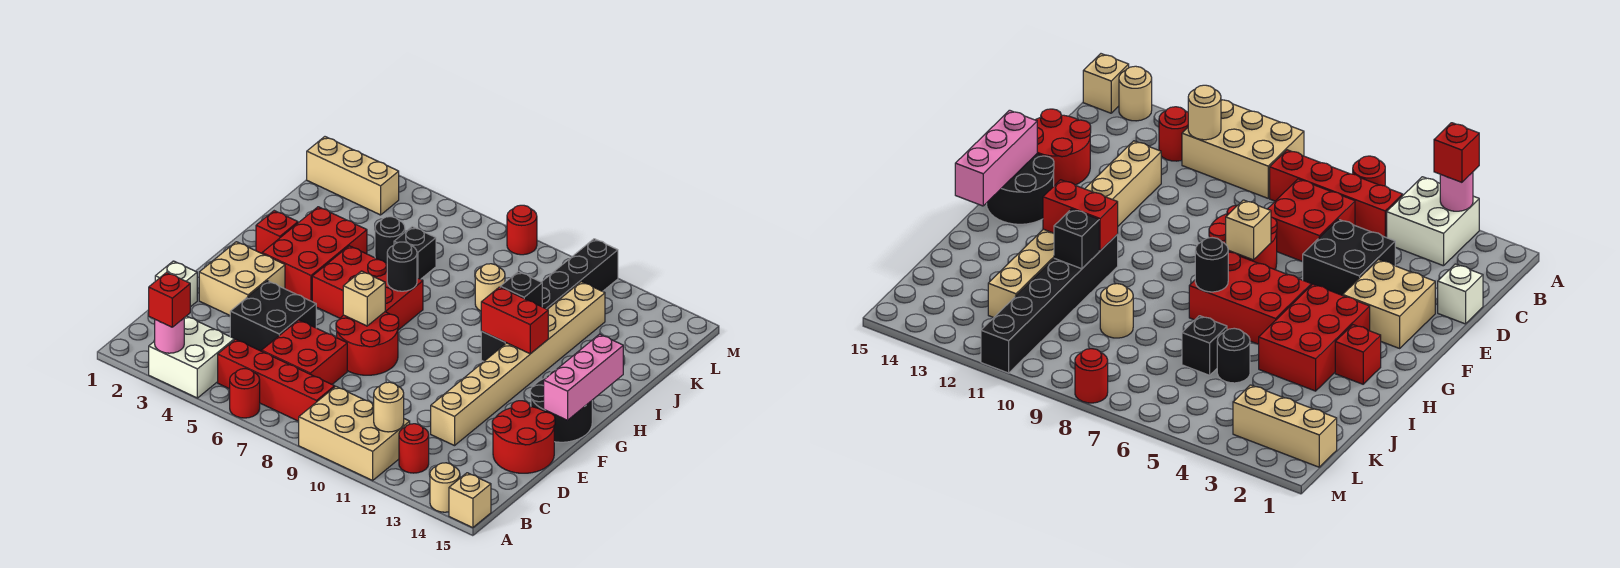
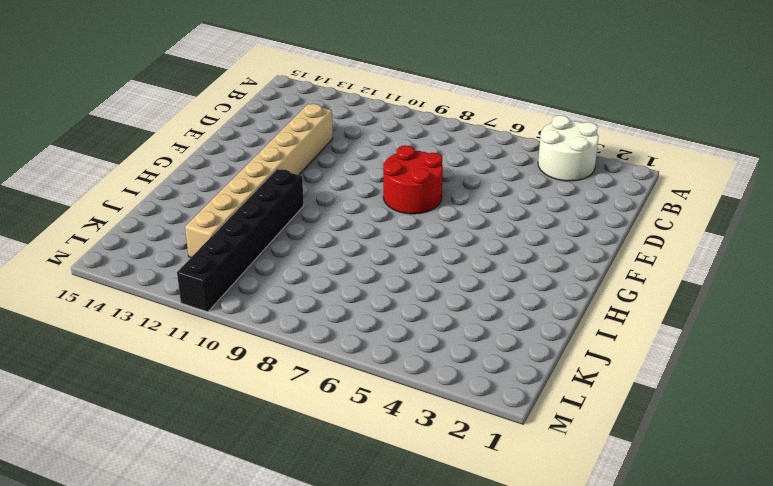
white 2x2 round brick [538,115,598,181] -> white 2x2 brick [149,316,234,398]
none -> red 1x1 round brick [230,369,260,418]
none -> tan 2x3 brick [299,387,410,480]
none -> tan 1x1 round brick [430,463,460,512]
none -> tan 1x1 brick [449,473,491,528]

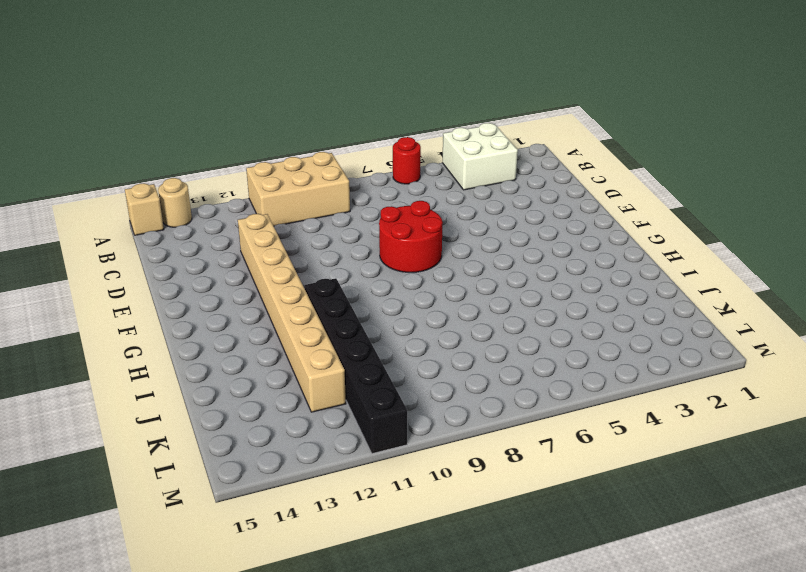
none -> red 1x4 brick [218,339,335,421]
none -> red 1x1 round brick [399,424,429,473]
none -> red 2x2 brick [262,320,347,384]
none -> white 1x1 brick [155,261,197,307]

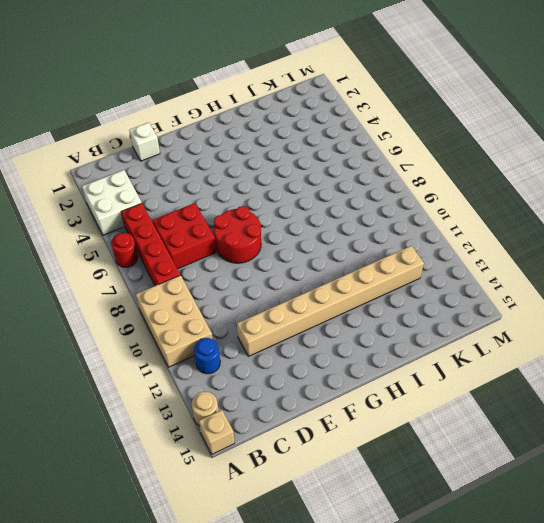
blue 1x1 round brick [194,338,220,374] -> red 1x1 round brick [399,424,429,473]
none -> black 2x2 brick [230,281,316,351]
none -> red 2x2 round brick [492,401,555,473]
none -> tan 2x2 brick [199,242,285,315]
none -> black 2x2 round brick [530,370,592,442]

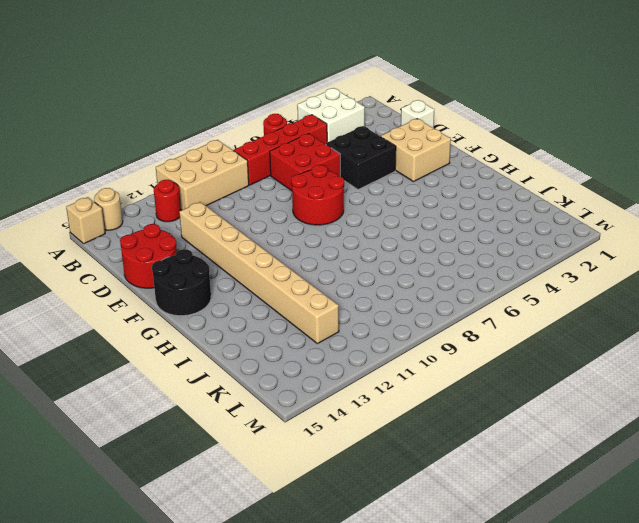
none -> red 2x3 brick [262,207,367,301]
none -> red 2x3 brick [312,246,423,330]
none -> red 1x1 brick [256,211,298,253]
none -> black 1x6 brick [481,239,618,361]

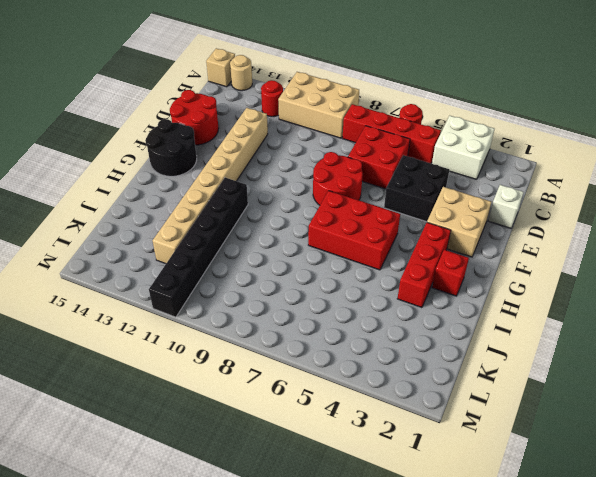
red 1x3 brick [397,222,451,308] -> red 2x3 brick [262,207,367,301]
none -> black 1x1 round brick [375,217,405,263]
none -> black 1x1 brick [394,227,436,279]
none -> tan 1x1 round brick [475,264,505,311]
none -> tan 1x3 brick [307,137,399,215]

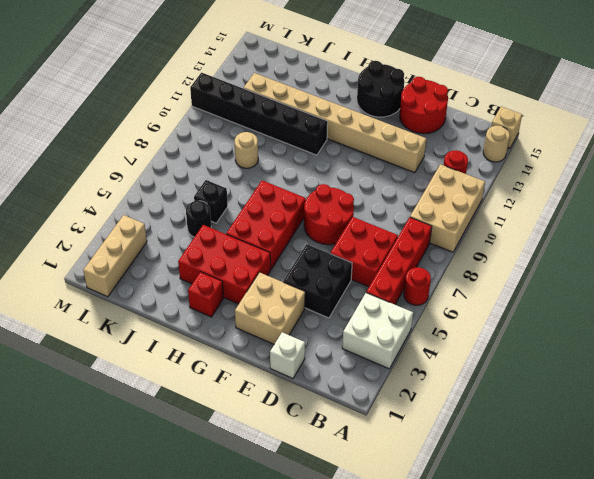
none -> red 1x1 round brick [507,205,537,255]
none -> pink 1x1 round brick [155,318,184,353]
none -> tan 1x1 round brick [374,382,404,432]
none -> tan 1x1 brick [343,271,385,326]

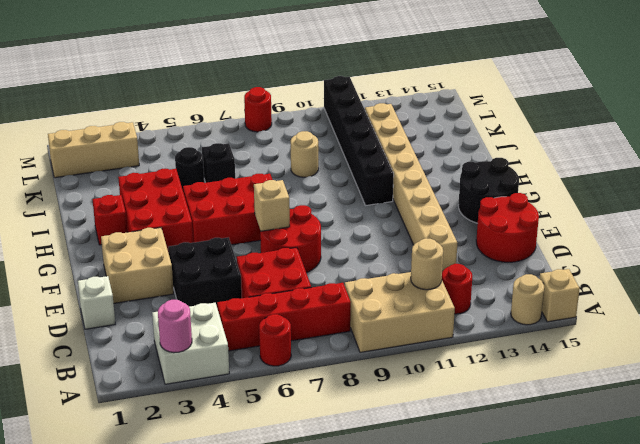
none -> pink 1x3 brick [544,334,623,420]
none -> black 1x1 round brick [387,242,417,291]
none -> red 1x2 brick [481,287,548,354]
none -> black 1x1 brick [500,271,542,307]

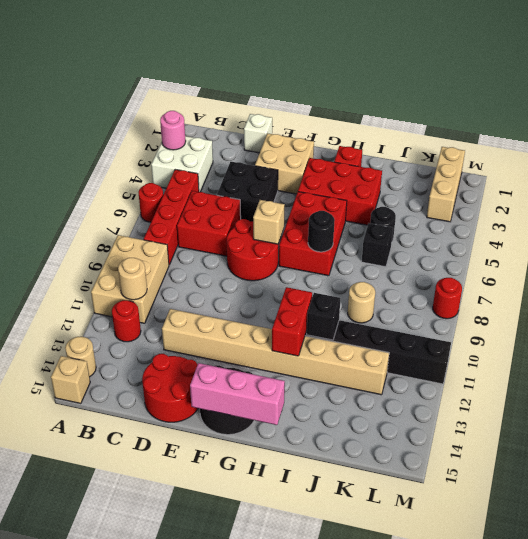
none -> red 1x1 brick [149,272,190,327]

